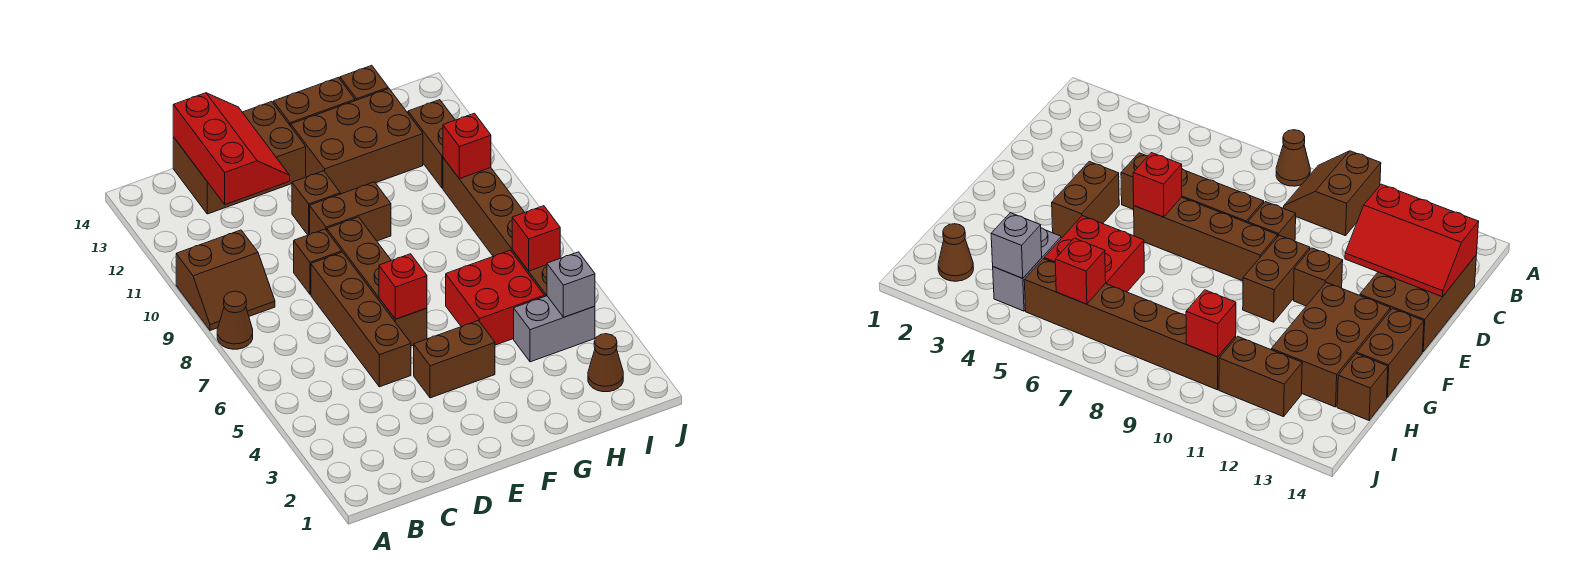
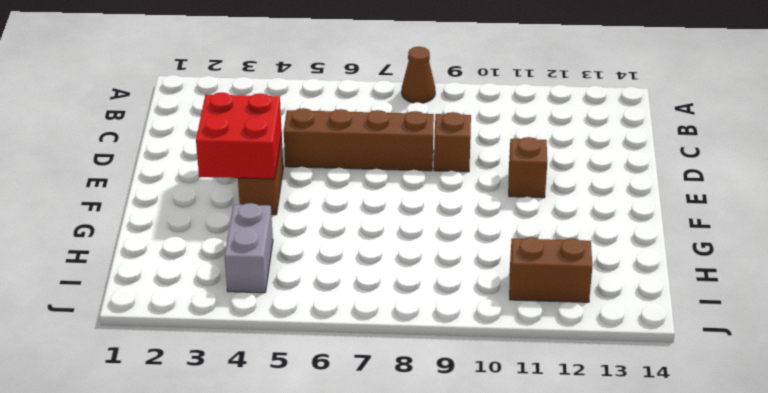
red 2x2 brick [196,92,282,179] -> red 2x2 brick moved to [446,250,544,345]
none -> brown 2x2 slope [176,230,275,330]
none -> brown 2x3 brick [173,102,306,214]
none -> brown 1x4 brick [327,217,427,346]

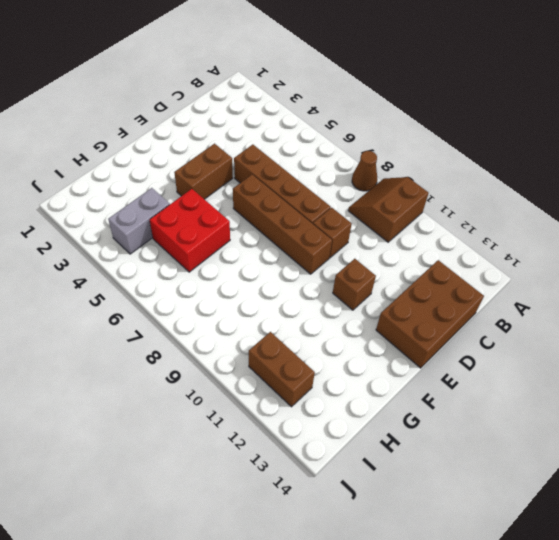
none -> brown 1x2 brick [310,182,391,241]
none -> brown 2x3 brick [291,89,423,194]
none -> brown 1x2 brick [273,78,355,126]

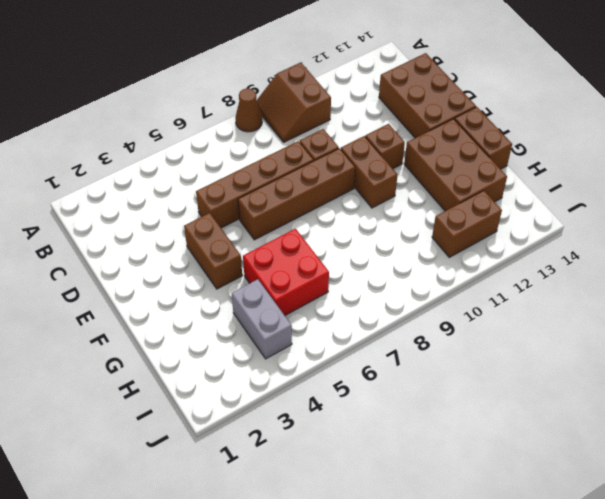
none -> brown 1x1 brick [340,65,388,101]
none -> brown 1x1 cone [588,334,623,392]
none -> brown 1x6 brick [443,158,547,297]

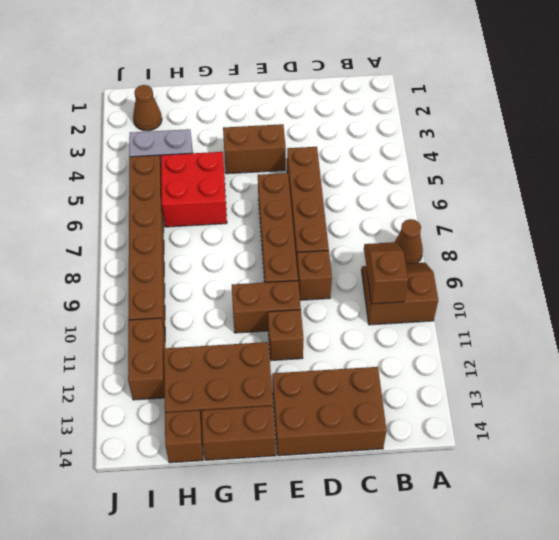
brown 1x2 slope [364,242,408,304] -> none
none -> red 2x3 slope [173,93,290,204]
none -> red 1x1 brick [379,254,427,319]
none -> grey 1x1 brick [547,252,595,317]

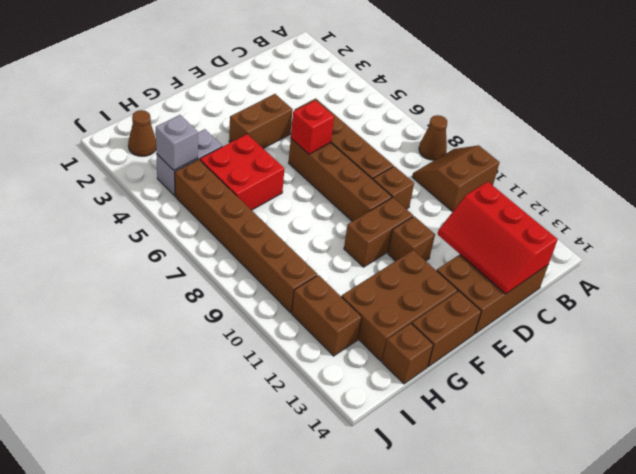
none -> red 1x1 brick [512,206,560,271]
none -> red 1x1 brick [443,113,491,179]

